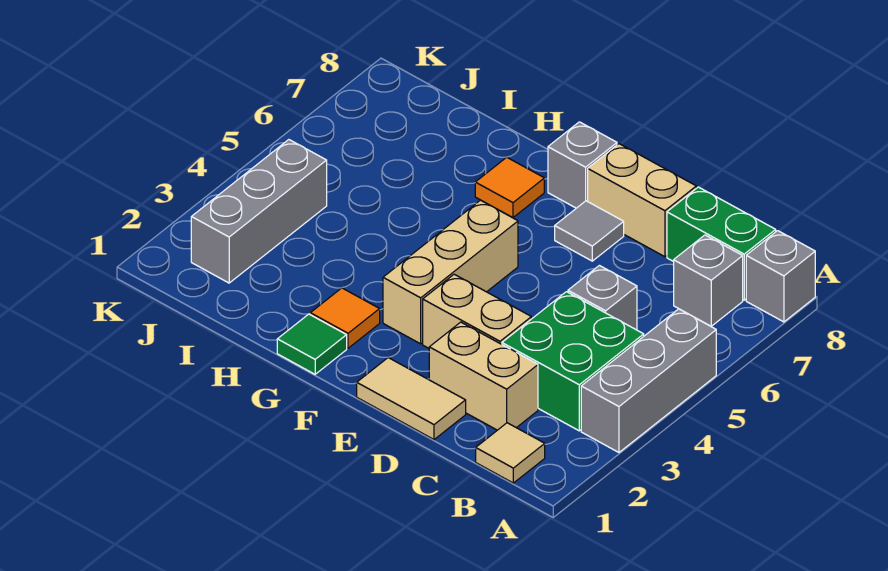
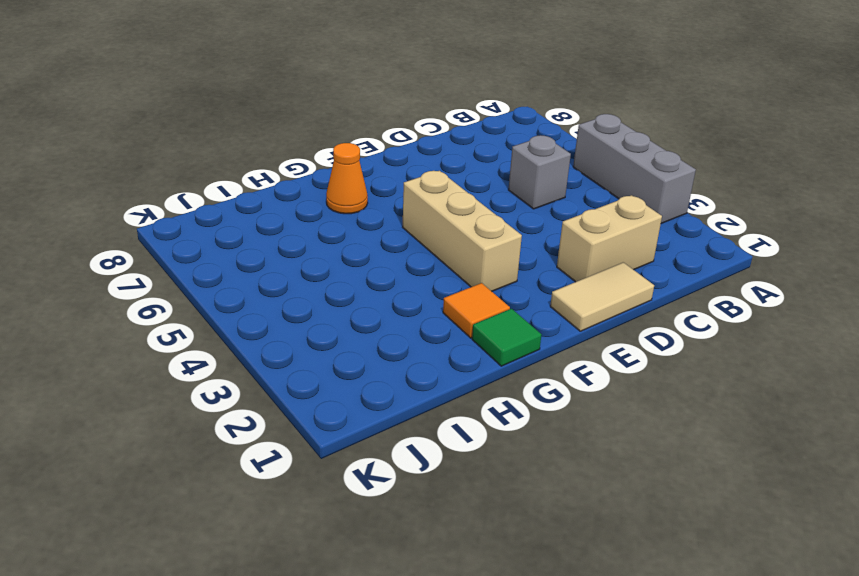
orange 1x1 cone [326,143,368,214] -> orange 1x1 tile [475,157,544,218]
none -> grey 1x1 brick [746,231,815,322]
none -> tan 1x1 tile [476,423,545,483]
none -> green 2x2 brick [502,292,644,431]

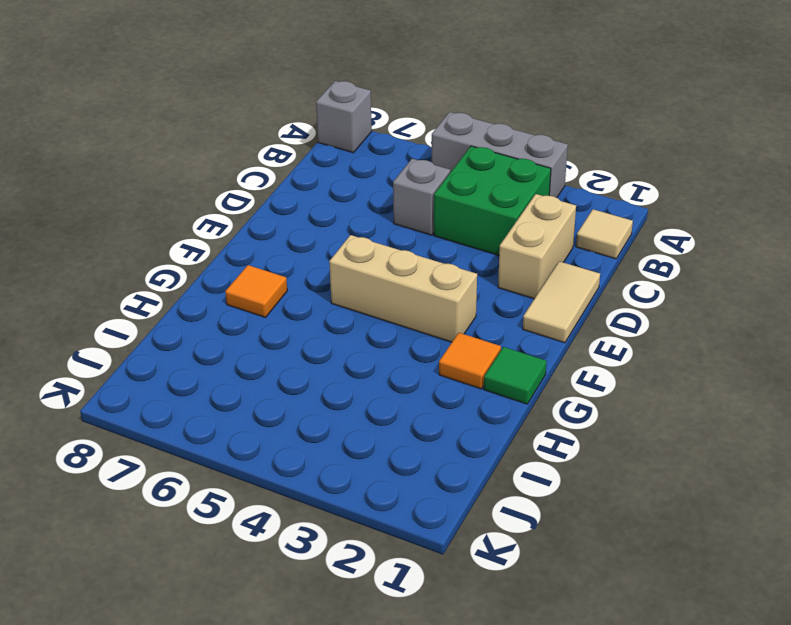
none -> grey 1x1 brick [674,235,743,326]
none -> green 1x2 brick [667,187,776,300]
none -> tan 1x2 brick [423,274,531,348]

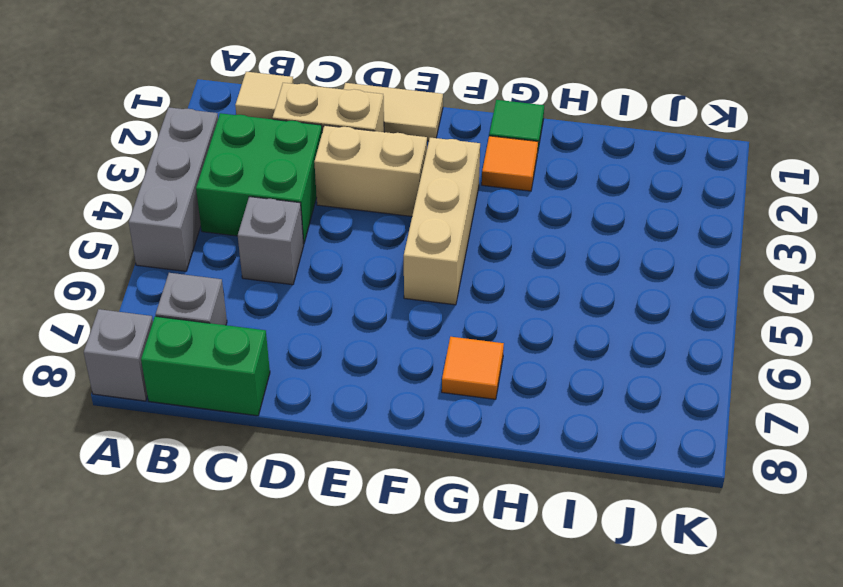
none -> tan 1x2 brick [588,144,696,257]
none -> grey 1x1 tile [555,201,624,261]
none -> grey 1x1 brick [548,122,617,208]

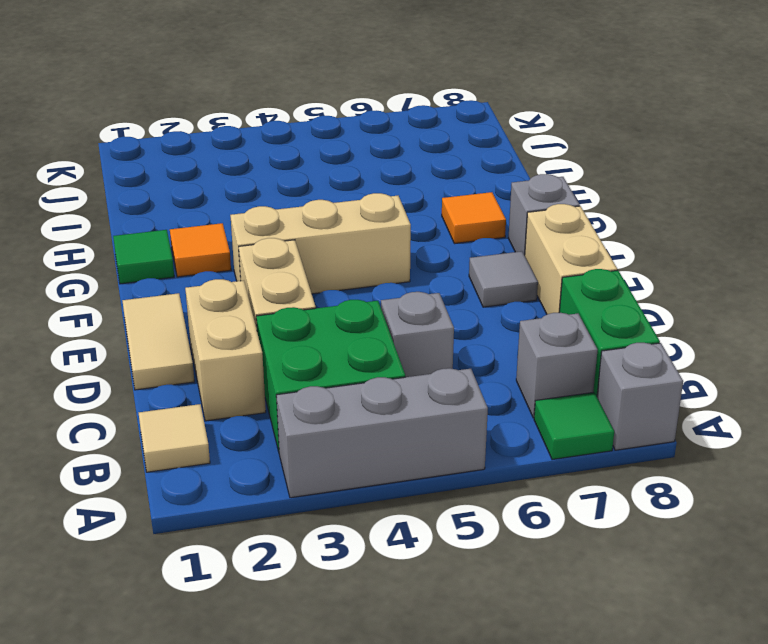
green 1x1 tile [534,392,614,460] -> none
none -> grey 1x3 brick [191,140,327,283]

